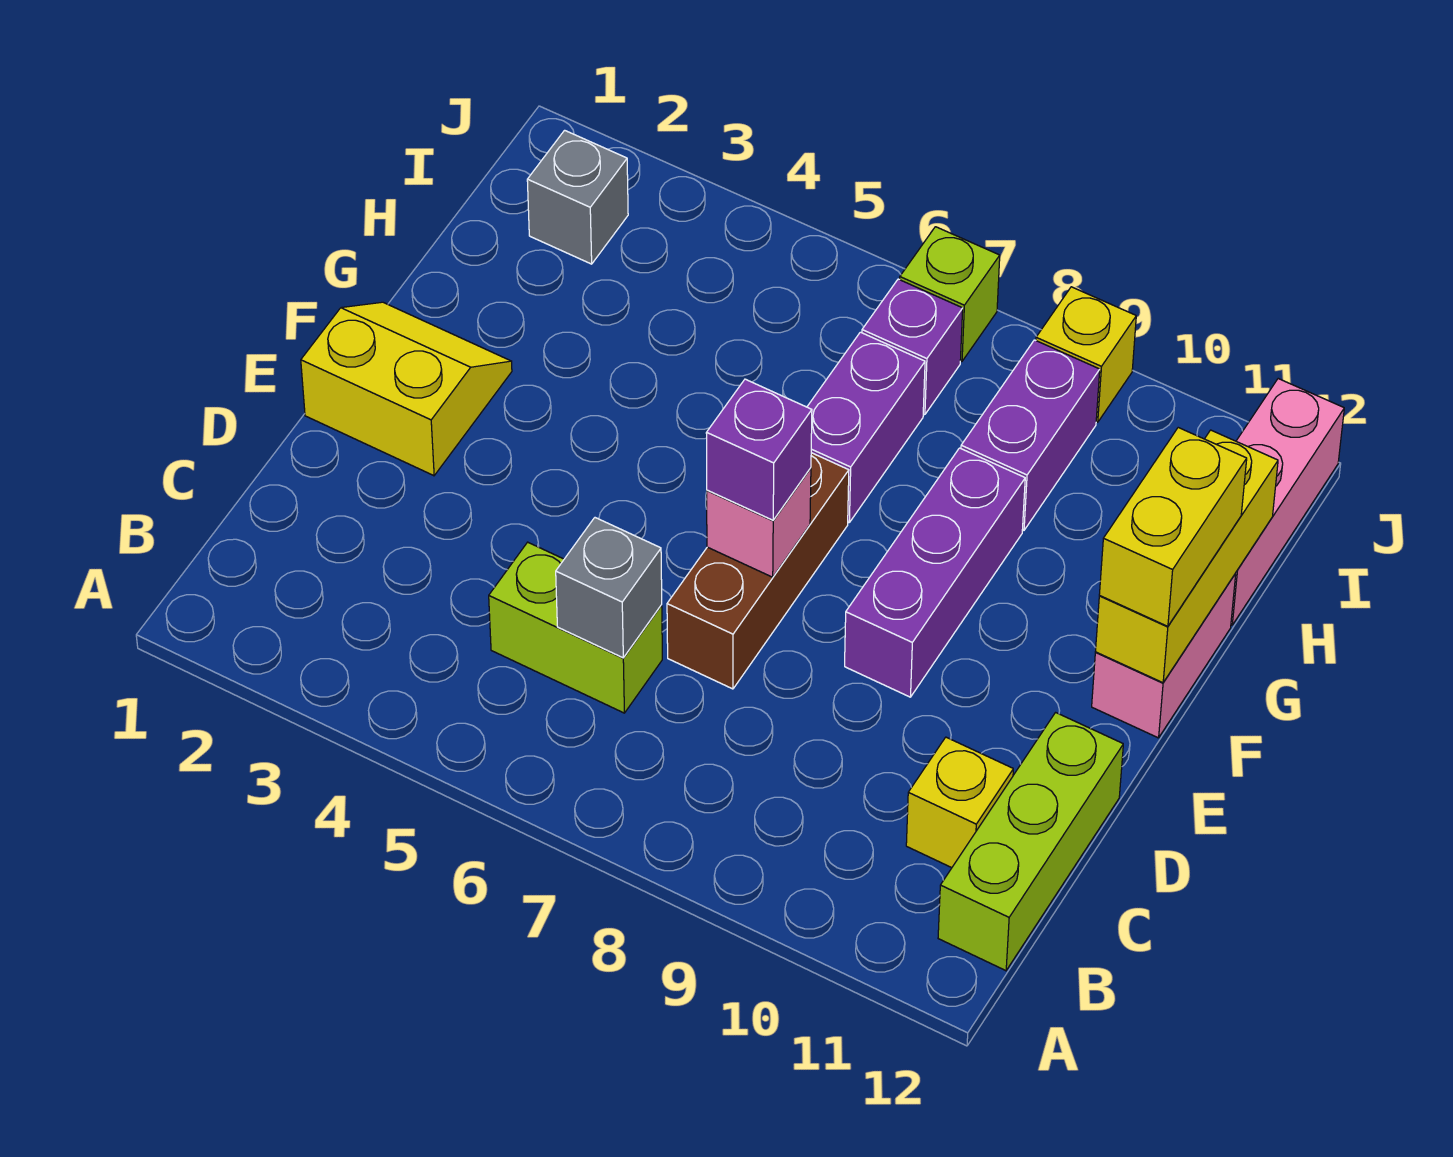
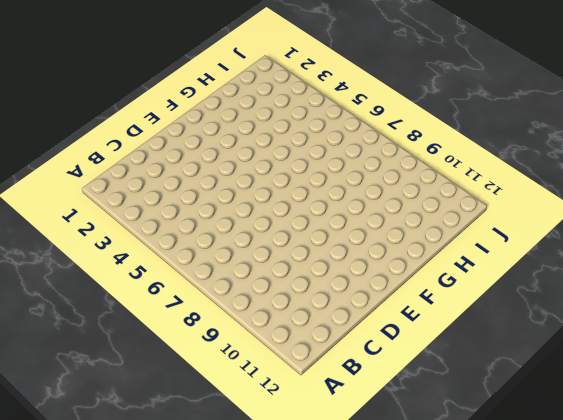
none -> lime 1x3 brick [938,713,1123,971]
none -> lime 1x2 brick [489,542,662,713]
none -> yellow 1x1 brick [906,737,1013,868]

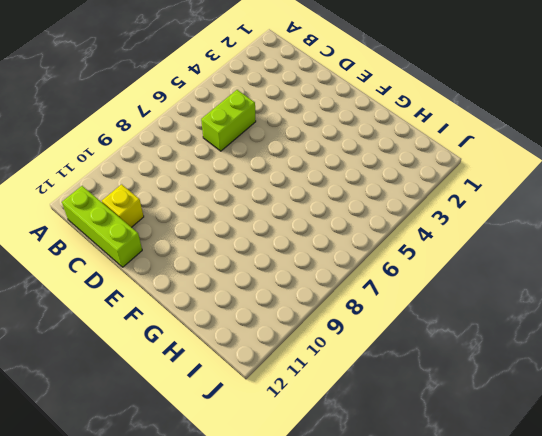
none -> brown 1x3 brick [667,453,849,689]
none -> yellow 2x2 slope [301,302,512,476]
none -> purple 1x3 brick [845,448,1025,697]

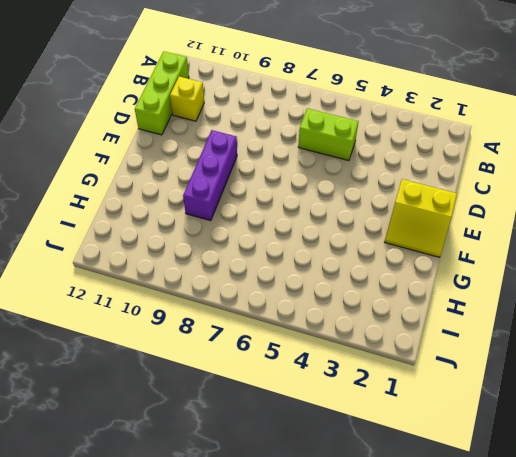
none -> brown 1x3 brick [667,453,849,689]
none -> pink 1x2 brick [1092,574,1236,738]
none -> purple 1x2 brick [807,332,925,522]

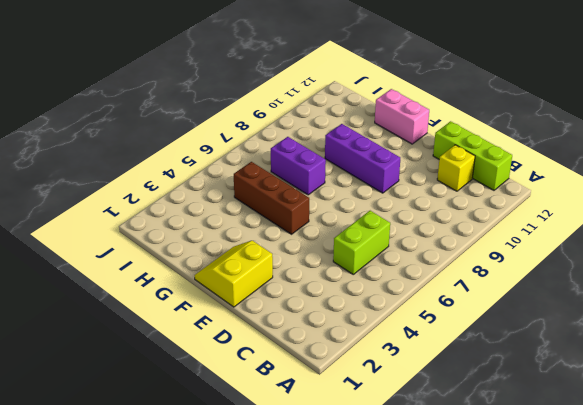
brown 1x3 brick [234,162,309,234] -> brown 1x3 brick moved to [667,453,849,689]
none -> purple 1x2 brick [961,340,1100,530]
none -> pink 1x3 brick [1231,379,1344,625]
none -> grey 1x1 brick [527,130,628,264]

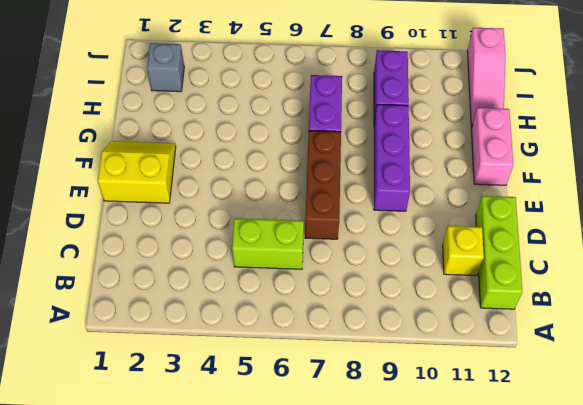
pink 1x3 slope [467,28,505,128] -> pink 1x3 brick [1231,379,1344,625]
none -> purple 1x1 brick [862,279,963,415]
none -> lime 1x1 brick [900,227,1000,361]
none -> yellow 1x1 brick [1036,287,1136,422]

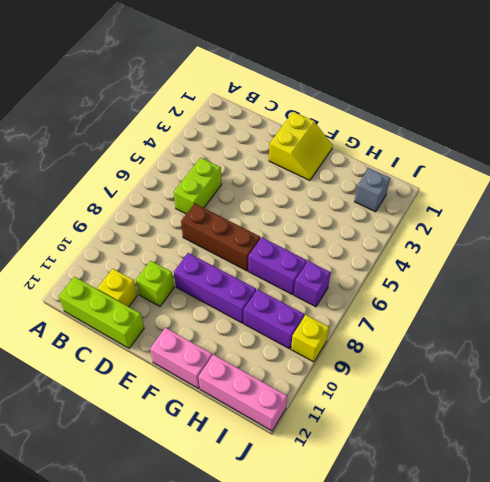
lime 1x1 brick [136,261,174,306] -> lime 1x1 brick moved to [900,227,1000,361]
none -> grey 1x1 brick [556,518,662,658]
none -> pink 1x1 brick [707,468,811,577]
none -> yellow 1x3 brick [1095,430,1278,683]

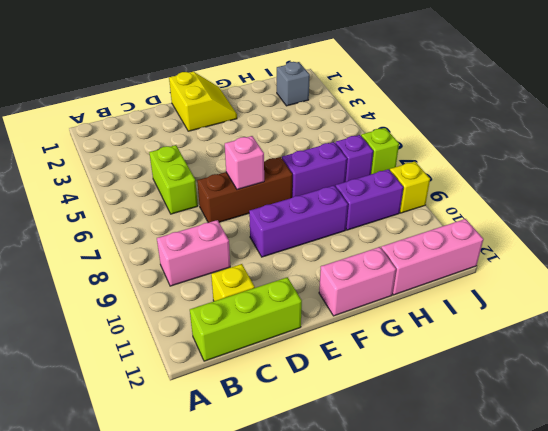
pink 1x2 brick [157,220,230,286] -> none
none -> grey 1x1 brick [556,518,662,658]
none -> yellow 1x3 brick [1095,430,1278,683]
none -> purple 1x1 brick [706,379,812,520]

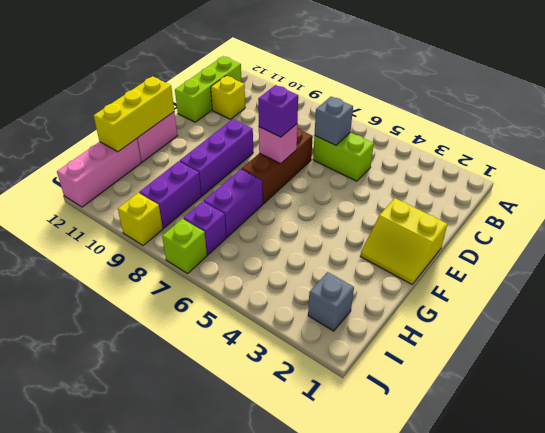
none -> yellow 1x2 brick [1099,428,1247,626]

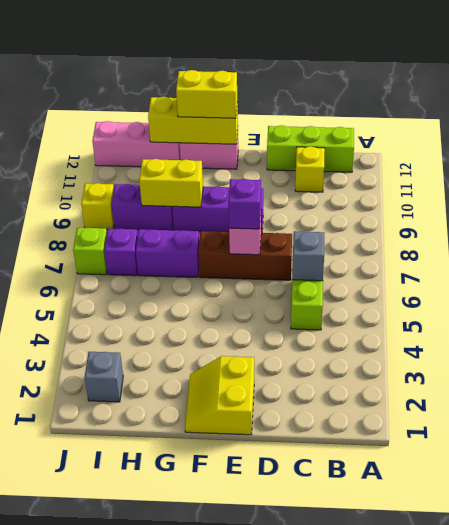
yellow 1x2 brick [139,159,203,207] -> none

